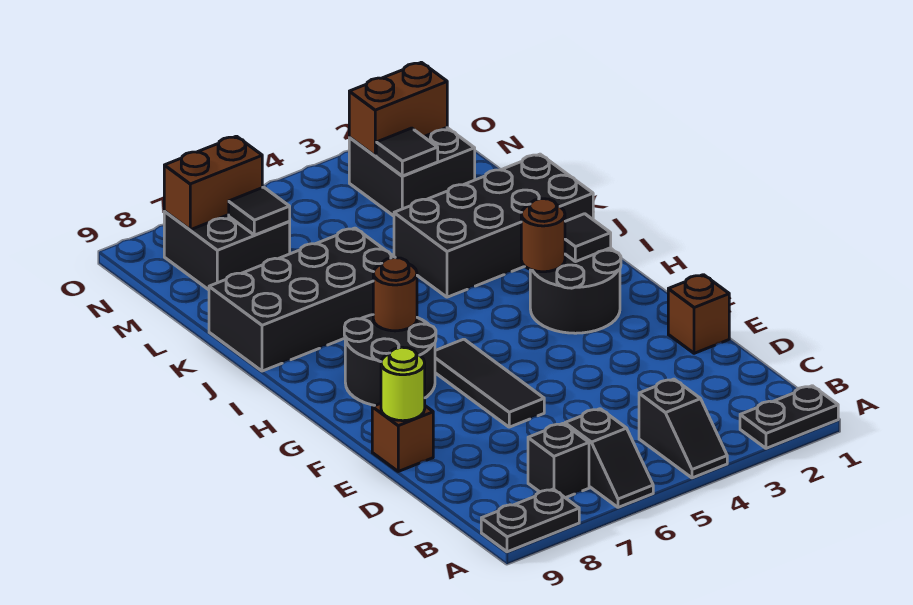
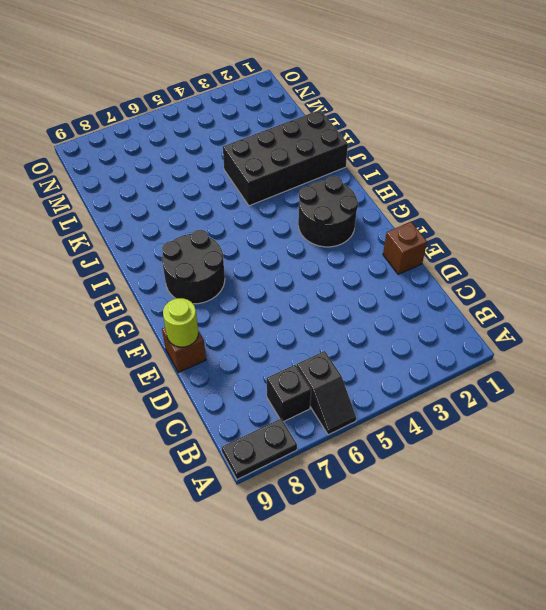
none -> black 1x2 plate [740,386,838,448]
none -> black 1x2 slope [639,379,727,478]
none -> black 1x3 tile [435,339,544,427]

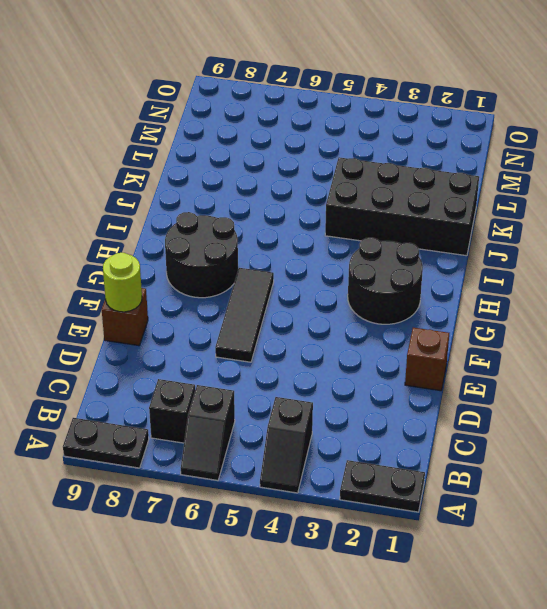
none -> black 2x4 brick [209,228,395,371]
none -> black 2x2 brick [349,128,475,216]
none -> black 2x2 brick [164,212,290,290]

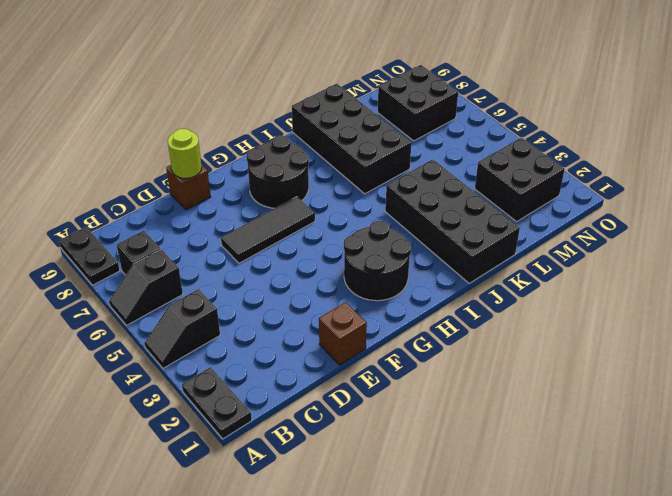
none -> black 1x1 tile [565,214,611,262]
none -> brown 1x1 round brick [521,199,565,272]
none -> brown 1x1 round brick [373,258,417,331]

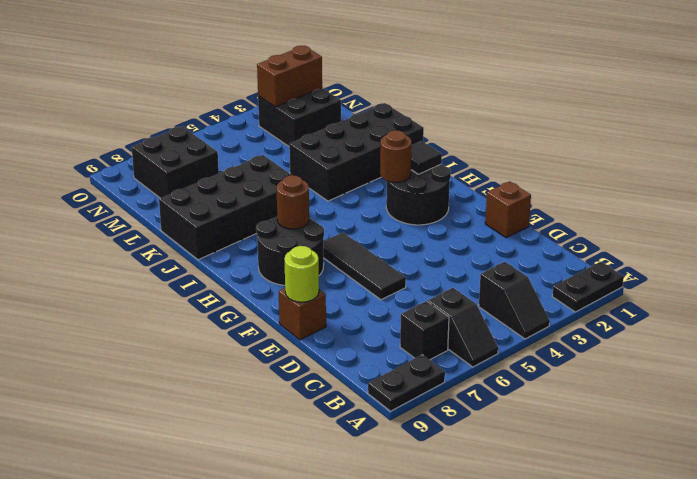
none -> black 1x1 tile [376,128,438,176]
none -> black 1x1 tile [229,187,290,235]
none -> brown 1x2 brick [164,136,262,230]

